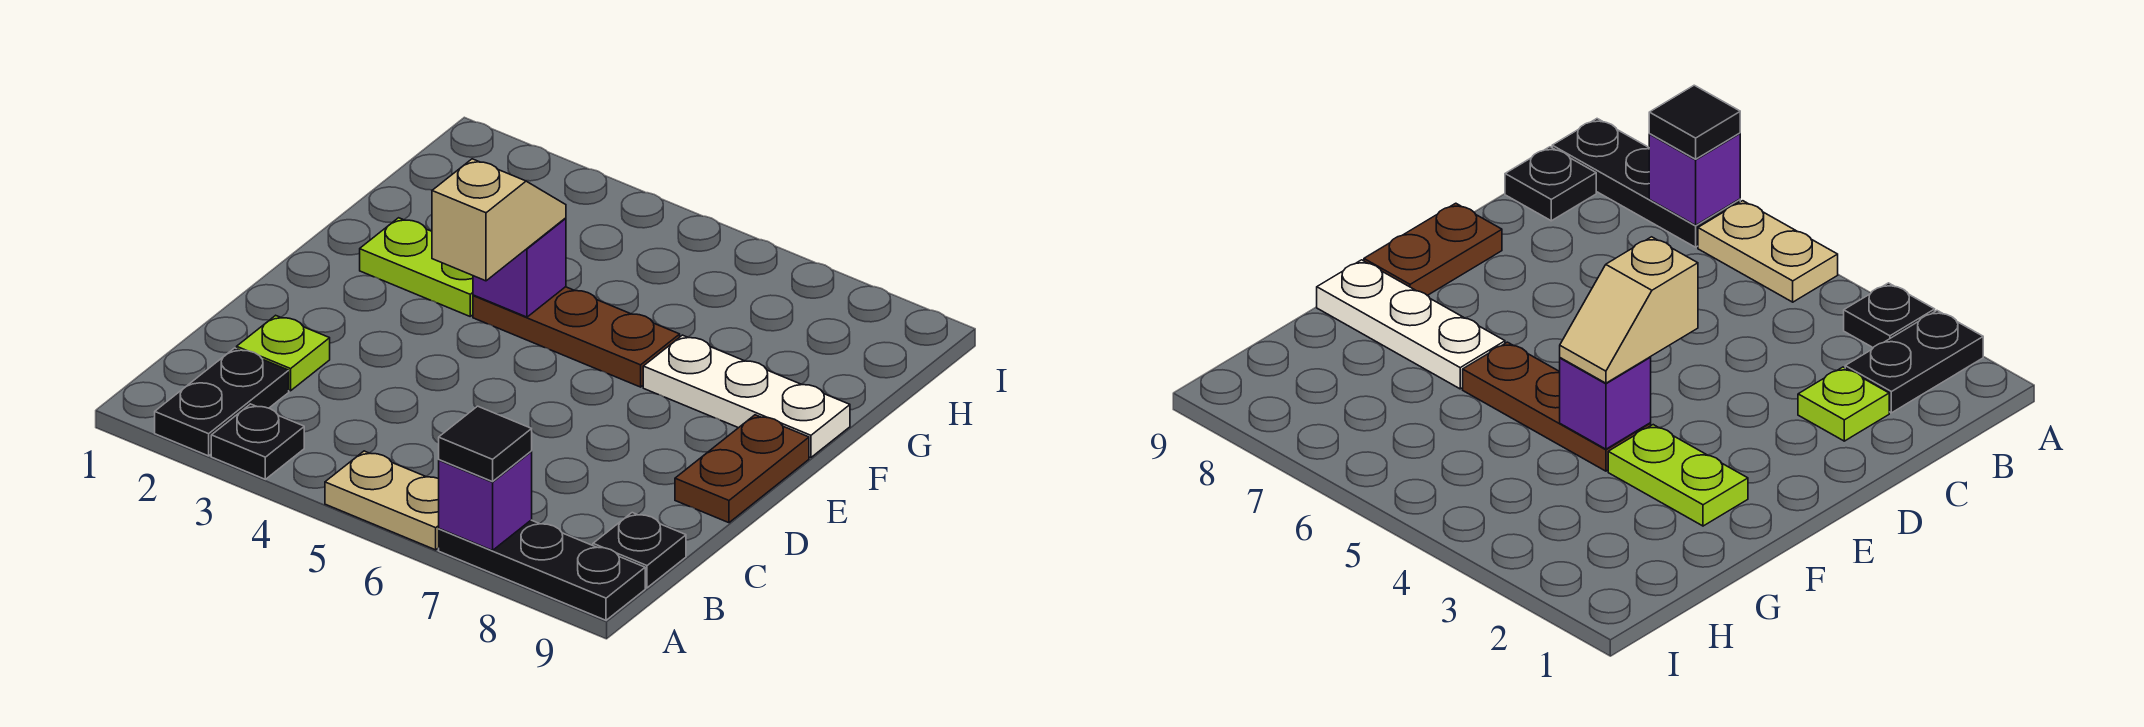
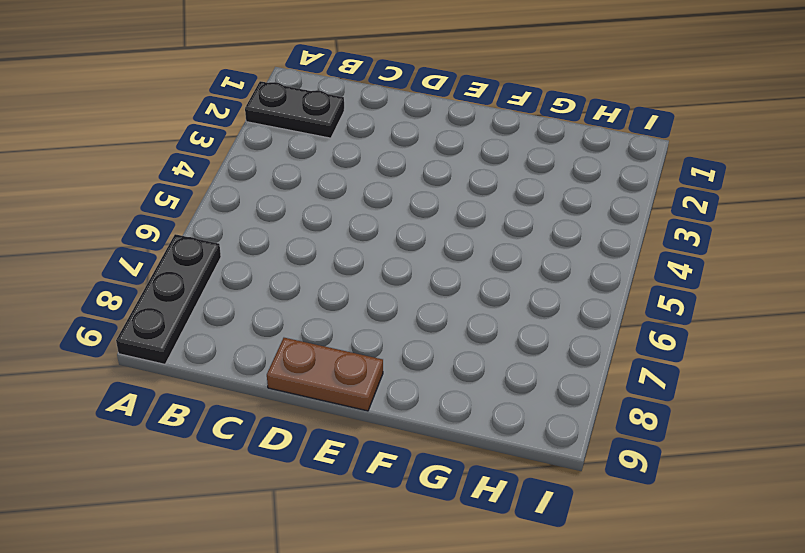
none -> black 1x1 plate [211,404,304,479]
none -> tan 1x2 plate [325,451,439,550]
none -> black 1x1 plate [593,513,686,588]

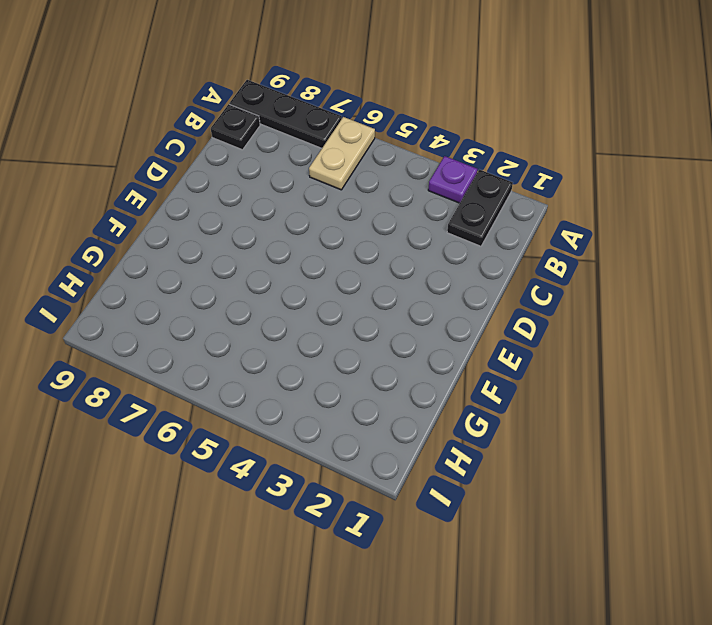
purple 1x1 plate [428,156,477,203] -> black 1x1 plate [211,404,304,479]
tan 1x2 plate [309,117,375,190] -> tan 1x2 plate turned to [325,451,439,550]
none -> lime 1x1 plate [237,315,330,391]
none -> brown 1x2 plate [675,415,809,523]
none -> lime 1x2 plate [360,218,473,316]

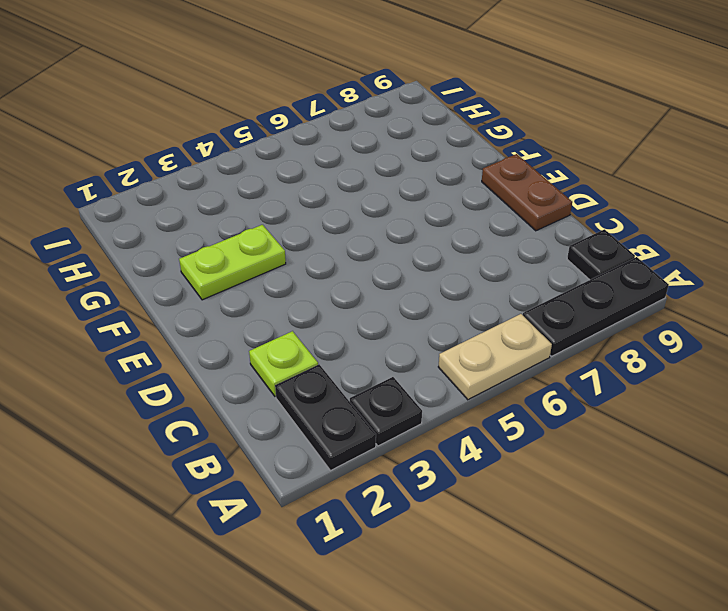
none -> brown 1x3 plate [473,287,680,387]
none -> white 1x3 plate [643,335,850,458]
none -> purple 1x1 brick [439,452,532,550]

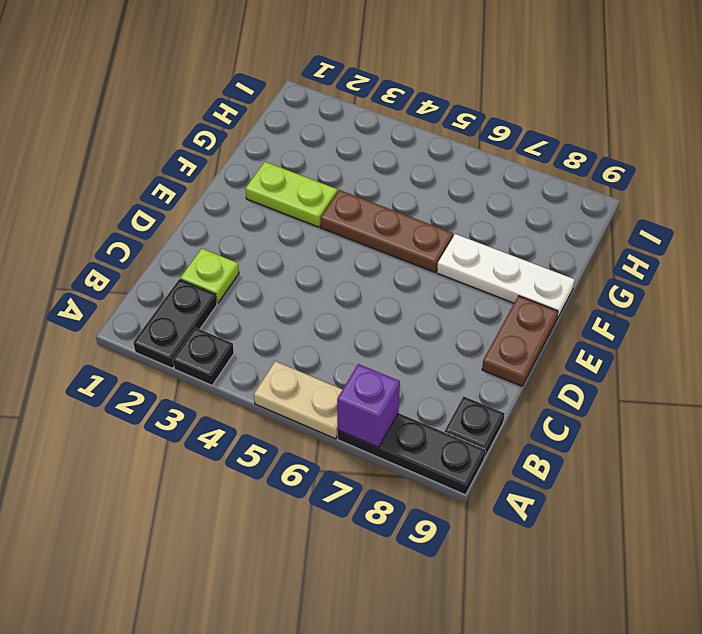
none -> purple 1x1 brick [473,218,566,317]
none -> black 1x1 tile [439,406,532,482]
none -> tan 1x2 slope [432,159,566,281]

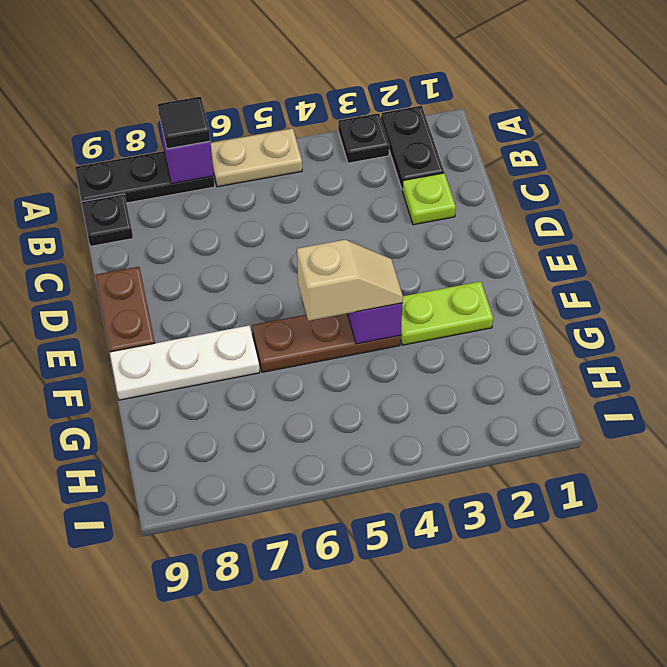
tan 1x2 slope [297,240,403,321] -> tan 1x2 slope turned to [432,159,566,281]

